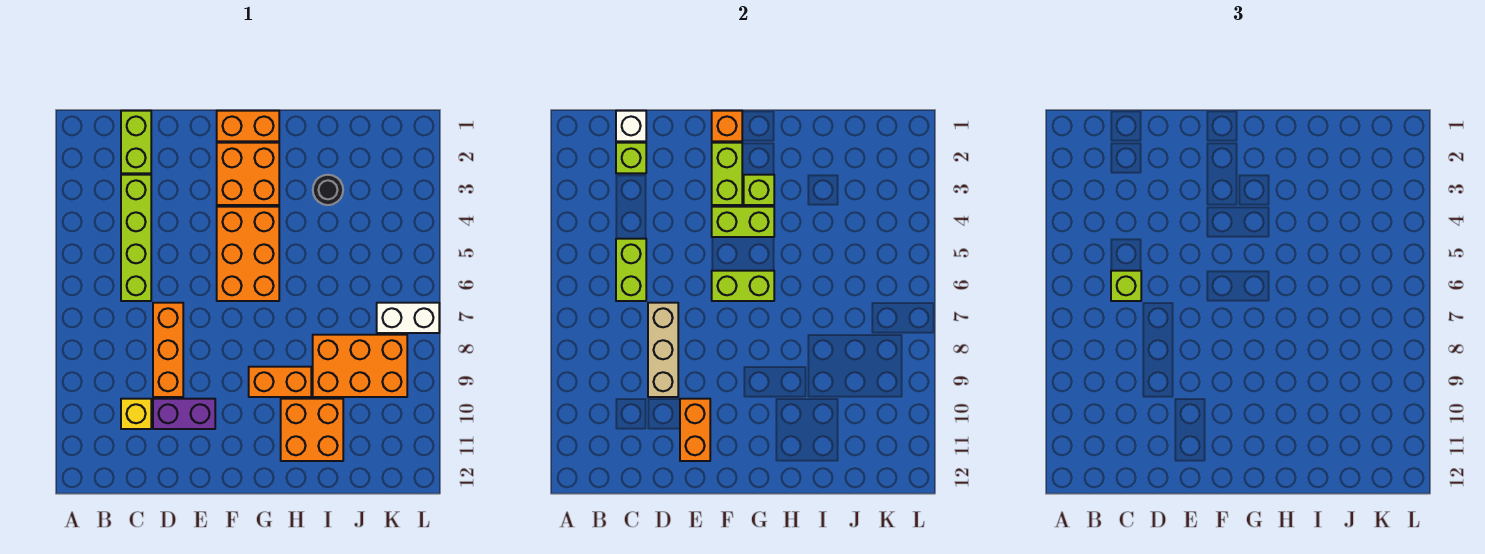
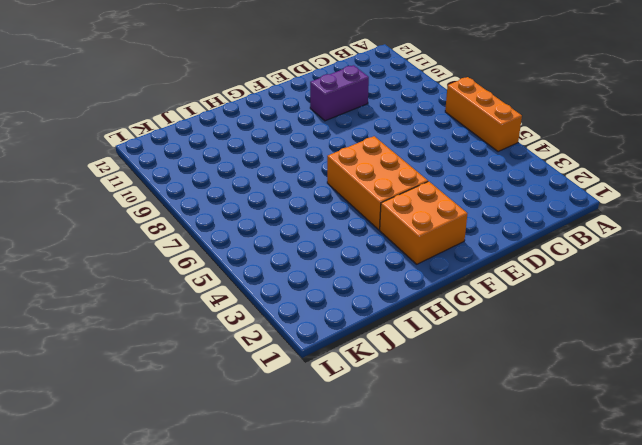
orange 1x3 brick [445,77,522,152] -> orange 1x3 brick moved to [153,303,183,397]
none -> lime 1x2 brick [121,111,151,173]
none -> lime 1x4 brick [121,175,151,301]
none -> yellow 1x1 brick [121,399,151,429]

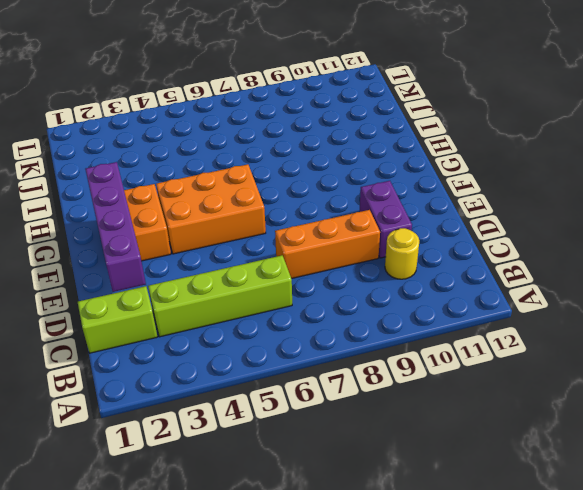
yellow 1x1 round brick [385,228,419,279] -> yellow 1x1 brick [121,399,151,429]
purple 1x4 brick [85,162,146,292] -> lime 1x2 brick [712,143,742,205]
none -> orange 1x2 brick [217,111,279,141]
none -> orange 1x2 brick [249,367,311,397]
none -> orange 2x2 brick [281,399,343,461]

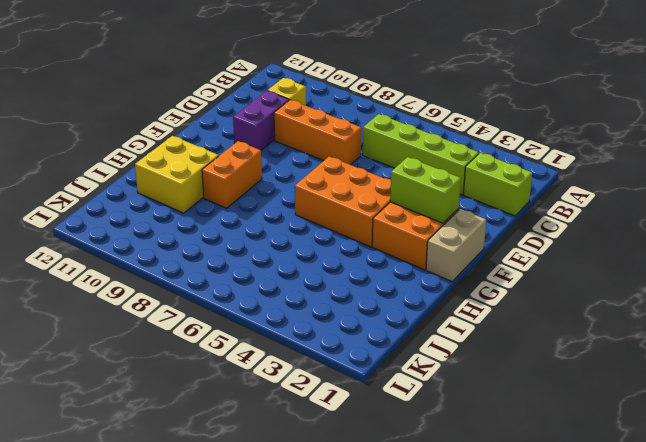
tan 1x2 brick [426,209,486,281] -> orange 1x2 brick [217,111,279,141]
yellow 2x2 brick [135,136,219,213] -> orange 2x2 brick [281,399,343,461]
none -> black 1x1 round brick [313,175,343,205]
none -> orange 2x3 brick [313,335,407,397]
none -> white 1x2 brick [377,303,439,333]

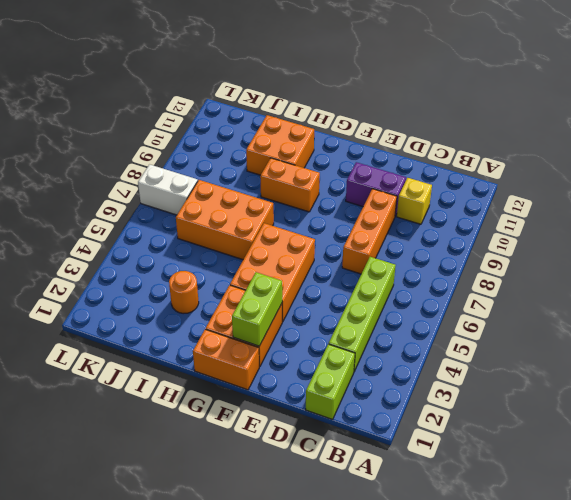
orange 2x3 brick [176,180,274,260] -> orange 2x3 brick moved to [313,335,407,397]
orange 1x1 round brick [169,271,199,314] -> black 1x1 round brick [313,175,343,205]
none -> white 1x1 brick [616,111,646,141]
none -> lime 1x1 brick [616,143,646,173]
none -> lime 1x2 brick [616,239,646,301]

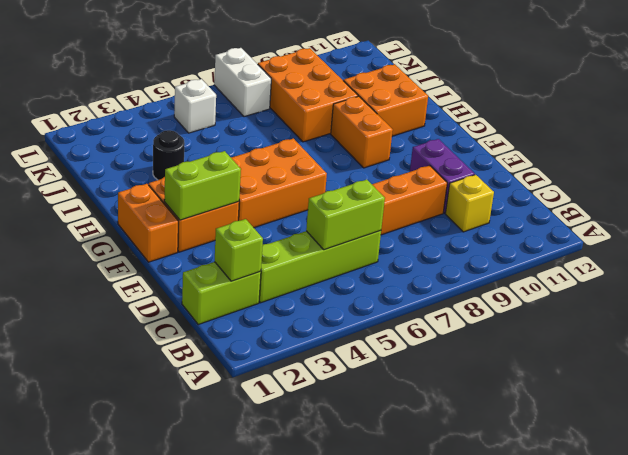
white 1x1 brick [174,79,216,133] -> white 1x1 brick moved to [616,111,646,141]
none -> tan 1x3 brick [648,303,678,397]
none -> orange 1x2 brick [680,399,710,461]
none -> orange 1x1 brick [712,111,742,141]

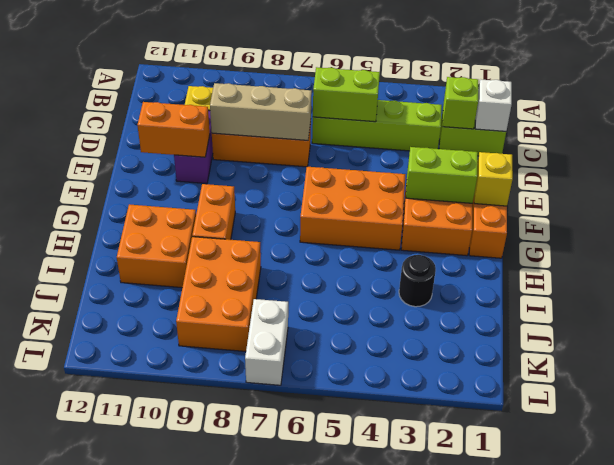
yellow 1x1 brick [474,152,513,206] -> orange 1x1 brick [712,111,742,141]
none -> lime 1x2 brick [712,207,774,237]
none -> lime 1x2 brick [712,271,774,301]
none -> lime 1x1 brick [744,175,774,205]

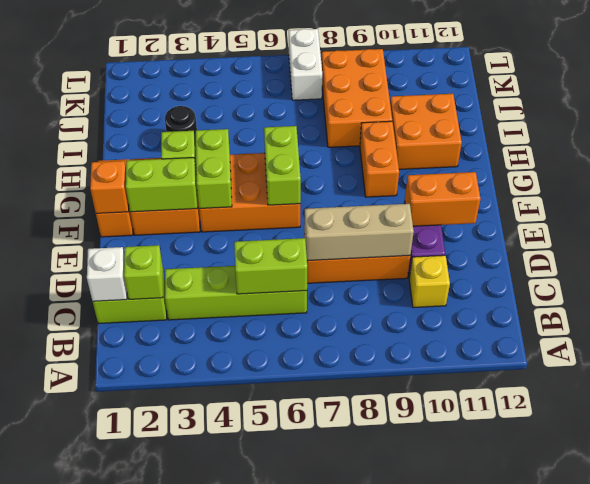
none -> lime 1x1 brick [1111,271,1141,301]

